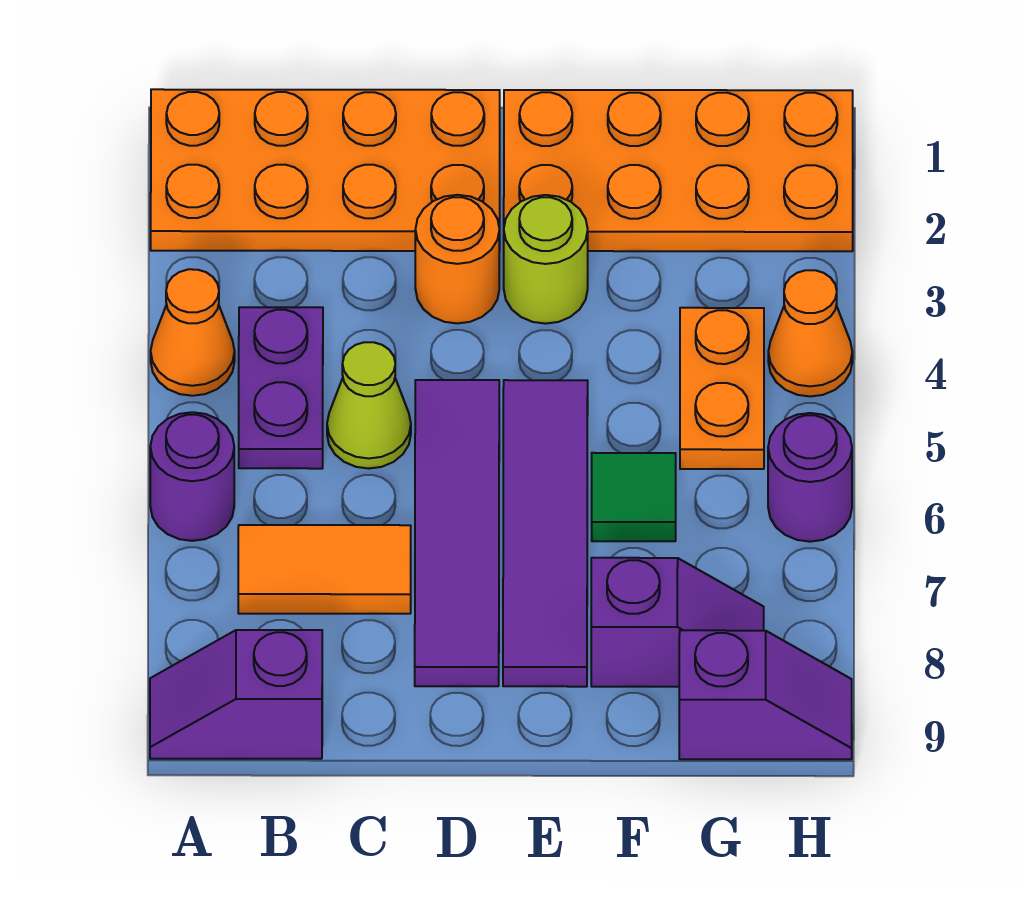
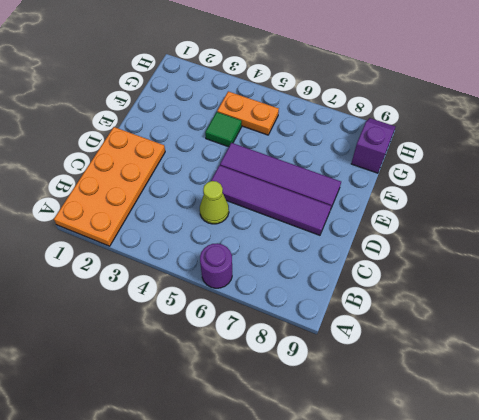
green 1x1 tile [205,112,242,147] -> green 1x1 tile moved to [592,453,676,541]
none -> orange 1x1 cone [151,269,235,396]
none -> purple 1x2 slope [150,630,322,759]
none -> purple 1x2 plate [239,307,323,469]

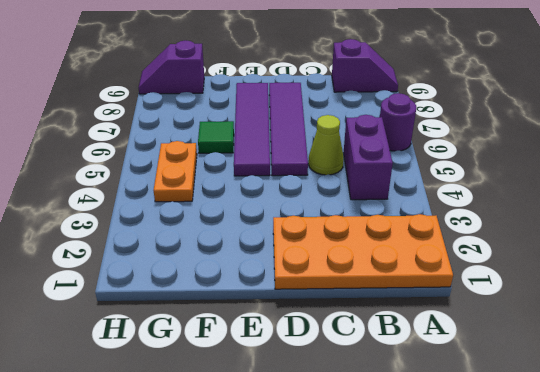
purple 1x2 brick [344,115,393,200] -> purple 1x2 plate [239,307,323,469]
none -> orange 1x1 cone [151,269,235,396]
none -> orange 1x2 tile [238,525,411,614]
none -> orange 1x1 round brick [415,195,499,324]

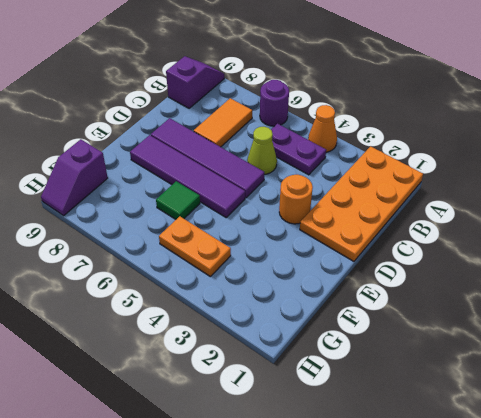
none -> orange 2x4 plate [504,90,853,251]
none -> lime 1x1 round brick [504,195,588,324]
none -> purple 1x2 slope [591,558,764,687]

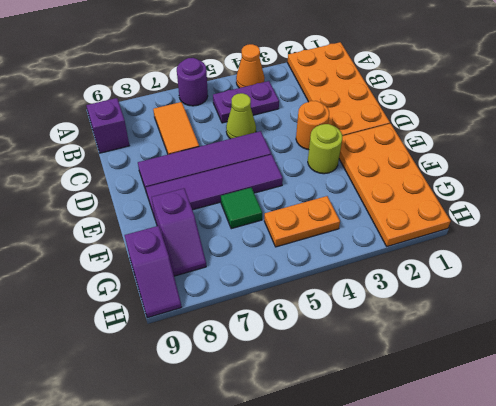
none -> orange 1x1 cone [768,270,852,397]
none -> purple 1x1 round brick [768,413,852,542]

